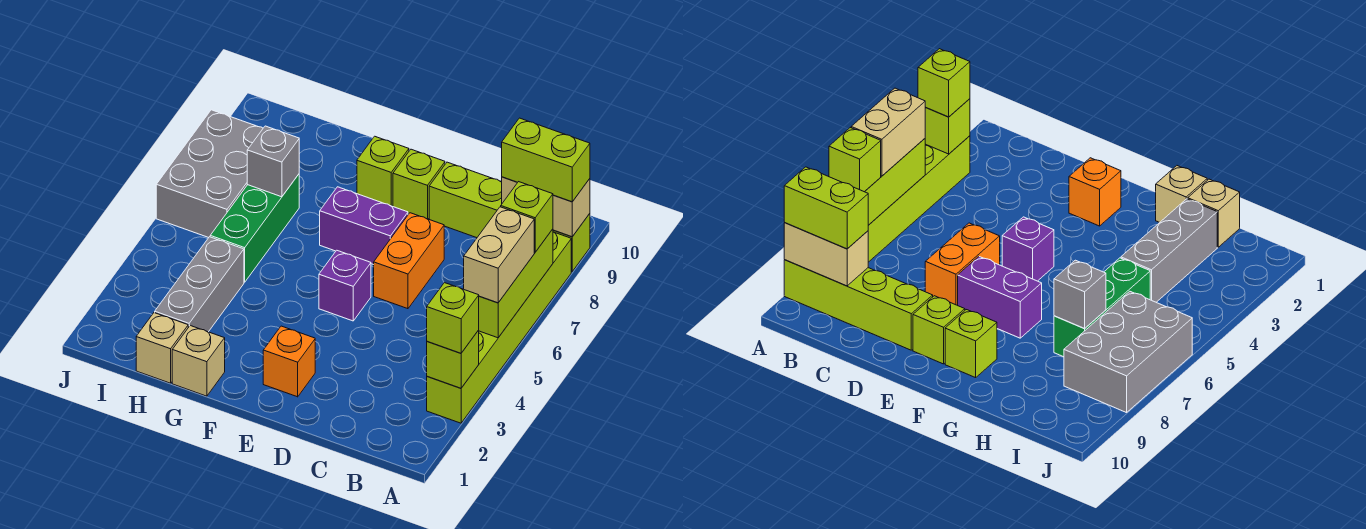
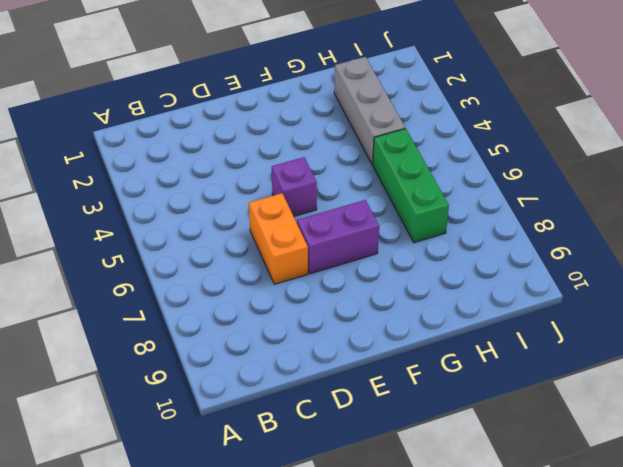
none -> lime 1x6 brick [427,232,571,423]
none -> lime 1x4 brick [429,162,590,272]
none -> orange 1x1 brick [263,326,315,397]

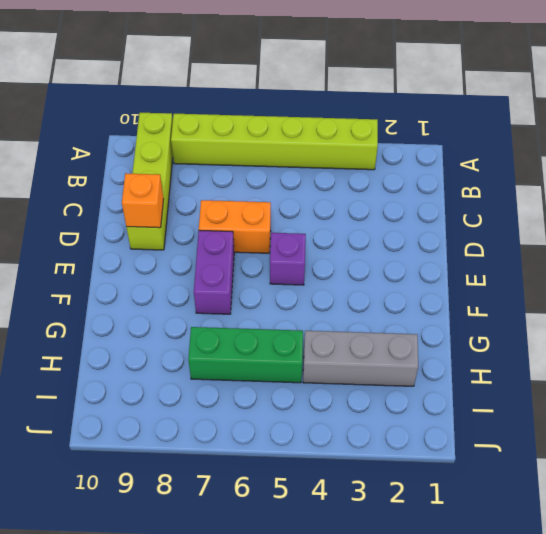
orange 1x1 brick [122,173,164,228] -> orange 1x1 brick moved to [263,326,315,397]
none -> lime 1x1 brick [393,149,445,219]
none -> lime 1x1 brick [357,136,409,206]
none -> tan 1x1 brick [172,326,225,396]

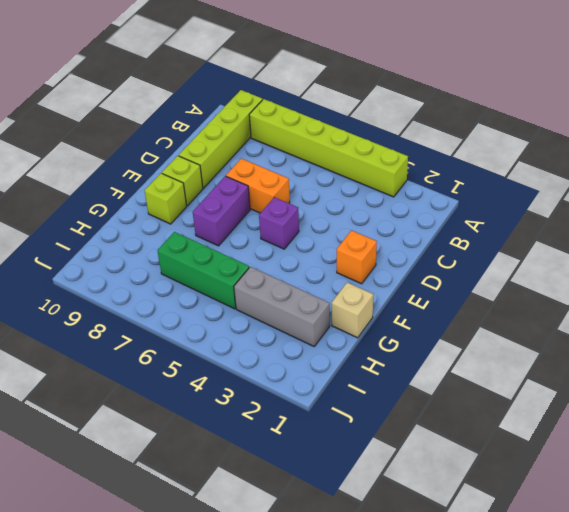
none -> tan 1x1 brick [136,313,188,383]
none -> grey 2x3 brick [156,110,263,238]
none -> lime 1x1 brick [427,330,479,388]

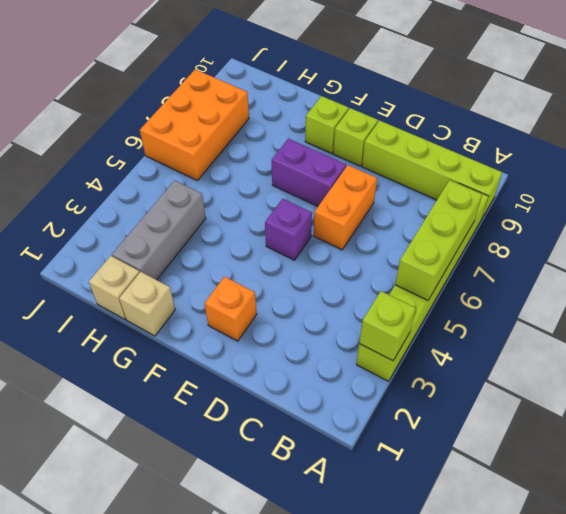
orange 2x3 brick [140,69,249,180] -> grey 2x3 brick [156,110,263,238]
none -> green 1x3 brick [210,174,299,282]
none -> tan 1x2 brick [502,177,590,237]
none -> grey 1x1 brick [247,126,299,197]

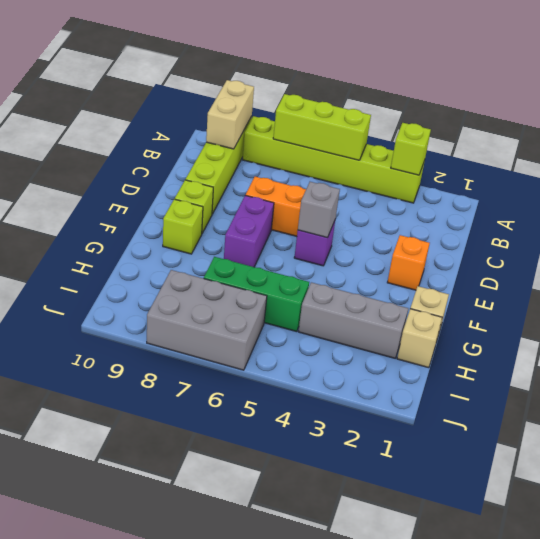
grey 1x1 brick [298,182,340,238] -> grey 1x1 brick moved to [247,126,299,197]
none -> lime 1x1 brick [427,283,479,353]
none -> tan 1x2 brick [464,207,534,303]
none -> lime 1x1 brick [501,182,553,252]

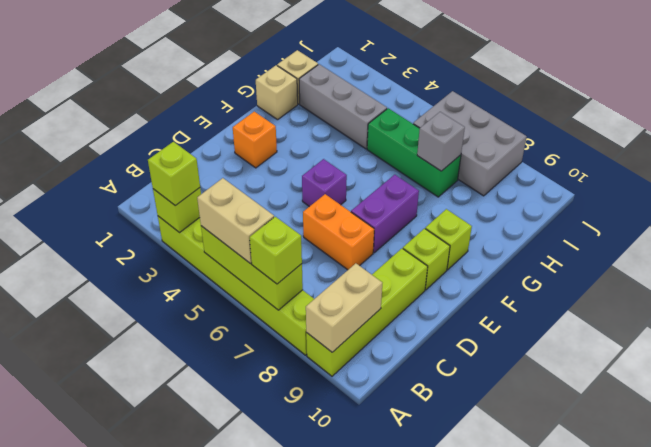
none -> lime 1x2 brick [502,118,590,202]

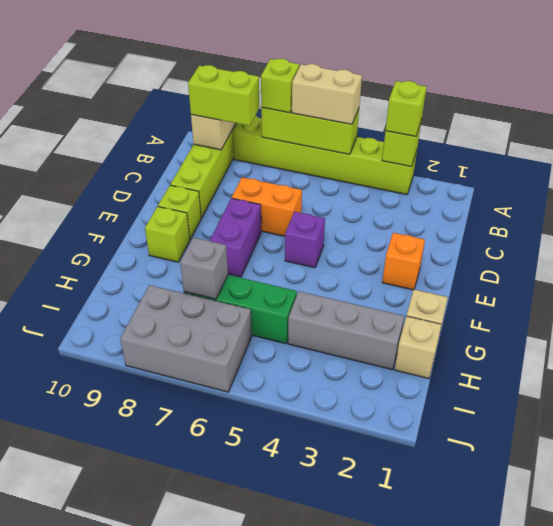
lime 1x2 brick [188,65,259,126] -> lime 1x2 brick turned to [502,118,590,202]

